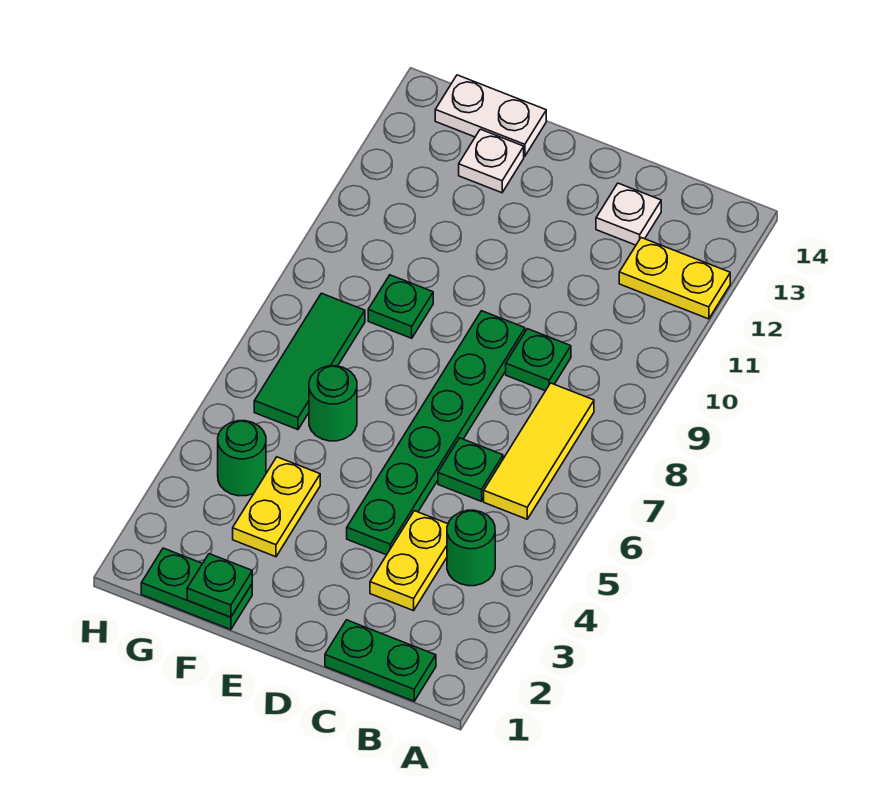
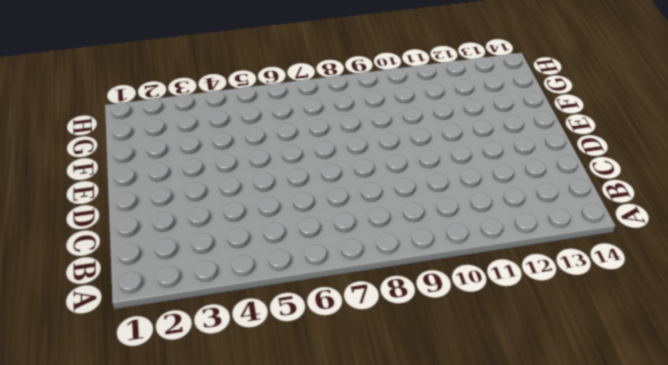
none -> yellow 1x2 plate [619,238,730,319]
none -> green 1x2 plate [325,620,436,701]
none -> green 1x1 round brick [447,510,495,586]

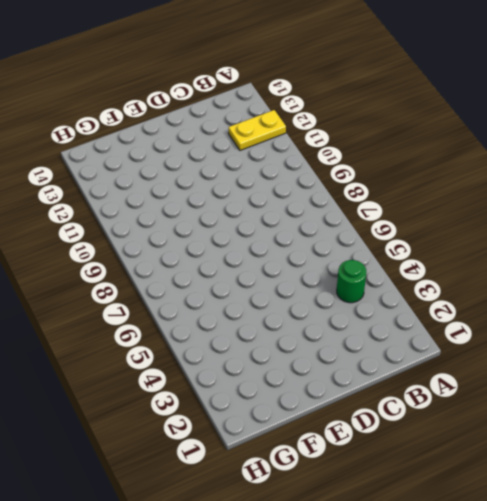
none -> green 1x2 plate [325,620,436,701]
none -> yellow 1x3 tile [484,383,594,519]
none -> yellow 1x2 plate [370,511,448,611]

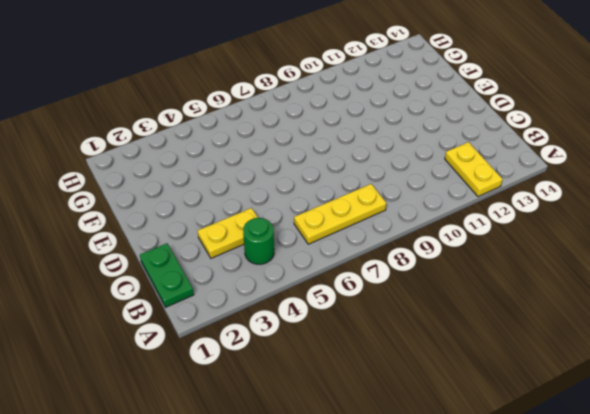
yellow 1x3 plate [294,184,386,244] -> yellow 1x3 tile [484,383,594,519]
none -> green 1x1 plate [438,438,503,501]
none -> green 1x1 plate [506,329,571,391]
none -> white 1x1 plate [596,183,661,245]

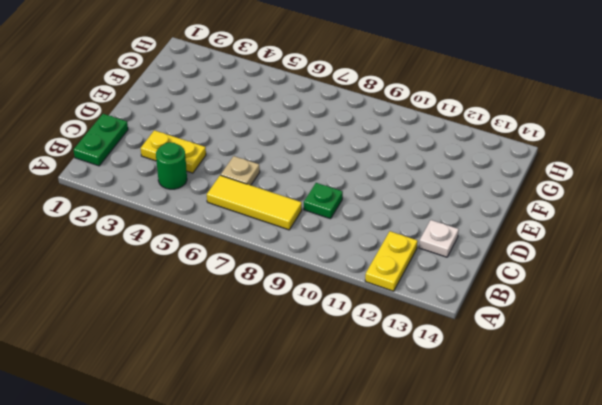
tan 1x1 plate [221,156,260,185] -> green 1x1 plate [438,438,503,501]
none -> green 1x6 plate [347,311,525,555]
none -> green 1x2 plate [141,548,252,630]
none -> yellow 1x2 plate [233,457,320,557]

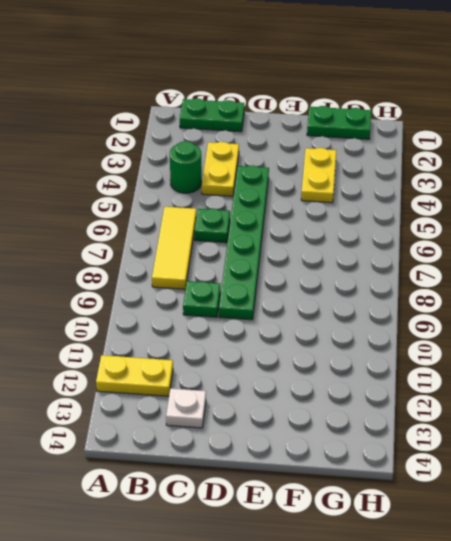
none -> green 1x1 round brick [309,366,357,441]
none -> green 1x1 plate [368,275,433,338]
none -> white 1x1 plate [459,129,524,193]

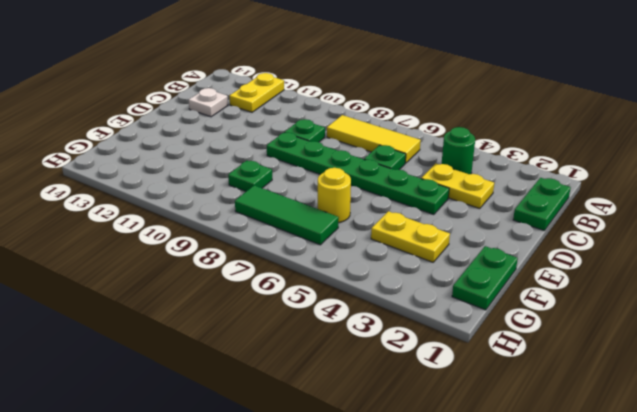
yellow 1x1 round brick [318,168,351,223] -> green 1x1 round brick [309,366,357,441]
none -> white 1x1 plate [459,129,524,193]
none -> white 1x2 plate [435,75,546,156]
none -> green 1x1 round brick [218,421,266,496]

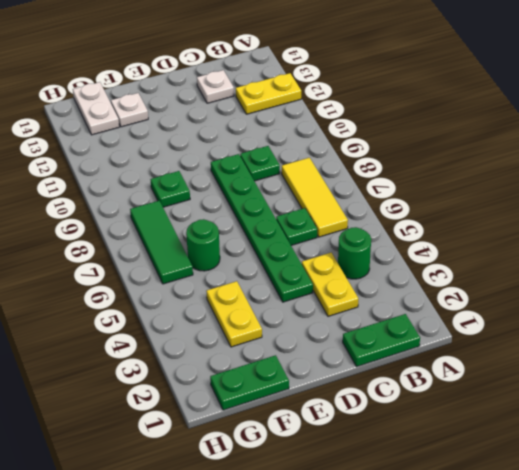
white 1x2 plate [73,82,119,135] -> white 1x2 plate turned to [435,75,546,156]
none -> green 1x1 round brick [218,421,266,496]
none -> green 1x1 plate [187,554,252,617]

